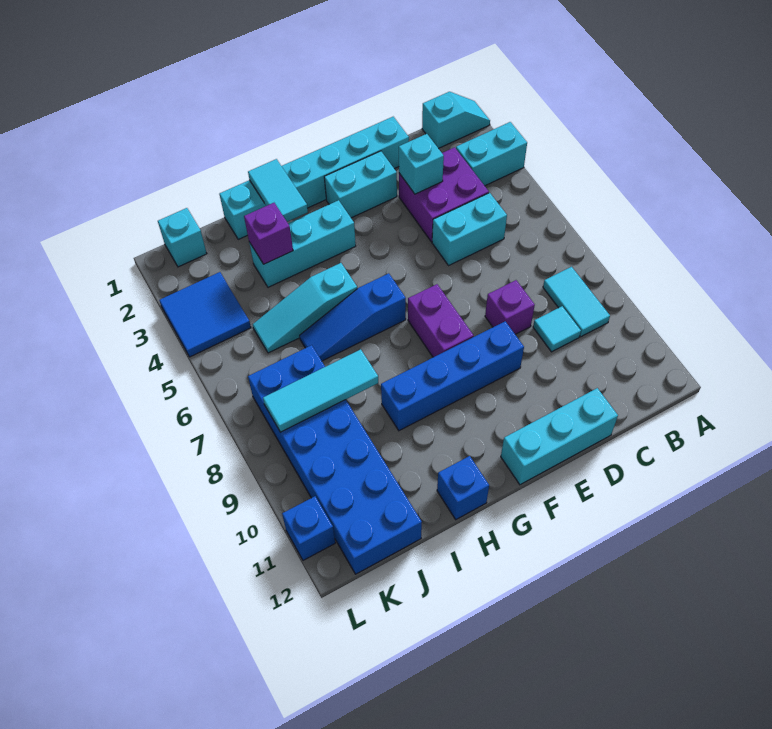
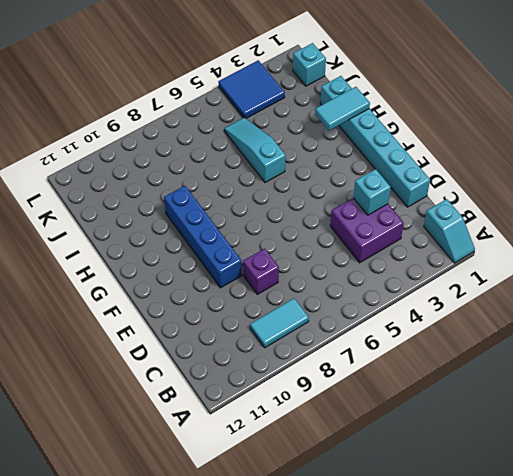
none -> cyan 1x2 brick [456,122,527,186]
none -> cyan 1x2 brick [432,193,507,265]
none -> cyan 1x1 tile [533,306,581,352]

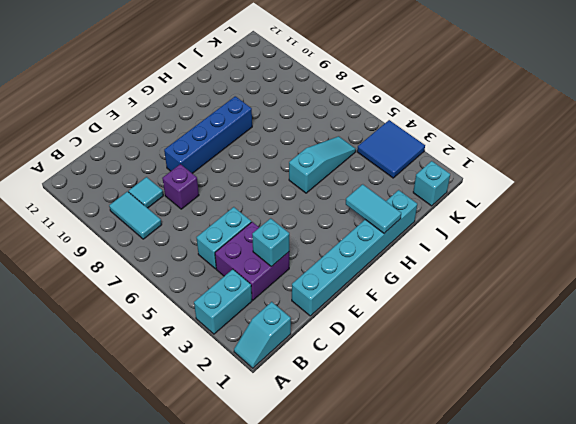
none -> cyan 1x3 brick [501,388,618,485]
none -> cyan 1x2 brick [324,151,397,218]
none -> purple 1x2 brick [408,284,474,357]

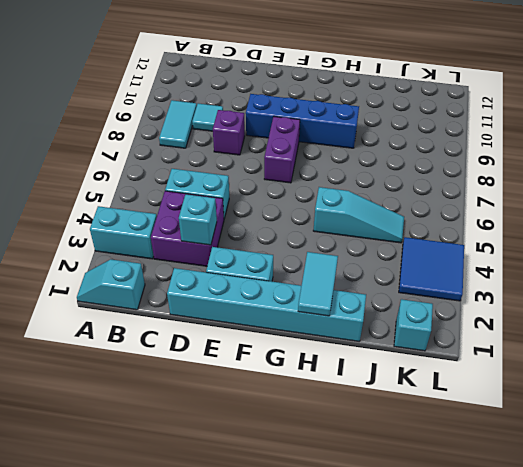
none -> cyan 1x3 brick [501,388,618,485]
none -> cyan 1x3 brick [249,200,356,287]
none -> blue 1x3 slope [299,273,406,361]

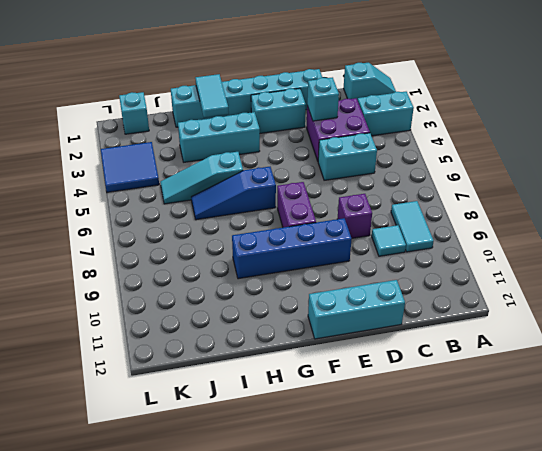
none -> blue 1x1 brick [437,456,489,520]
none -> blue 2x6 brick [248,345,422,574]
none -> blue 1x1 brick [282,496,335,560]

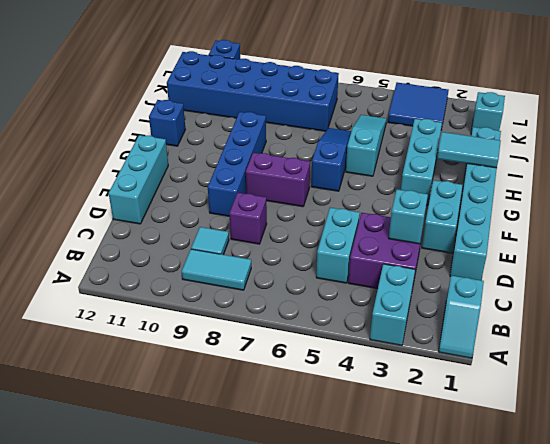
none -> purple 1x1 brick [244,203,293,264]
none -> cyan 1x3 tile [263,349,378,432]

